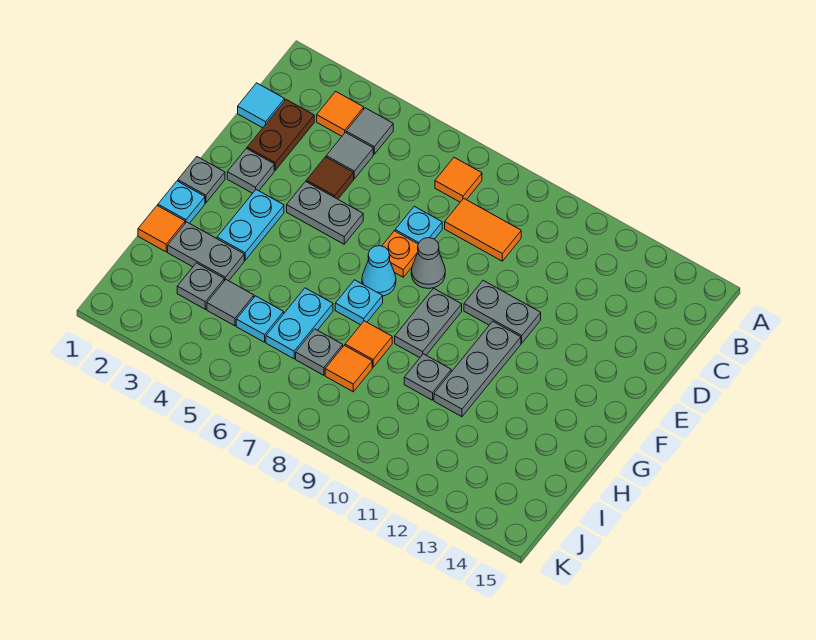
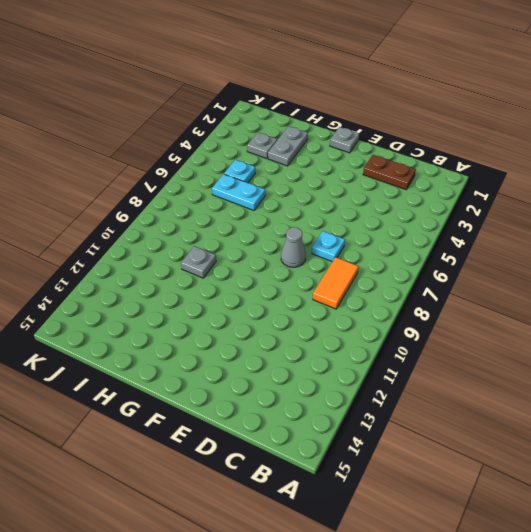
none -> orange 1x1 tile [317,91,364,136]
none -> grey 1x1 tile [346,108,393,154]
none -> orange 1x1 tile [435,158,482,202]
none -> cyan 1x1 tile [238,83,285,128]

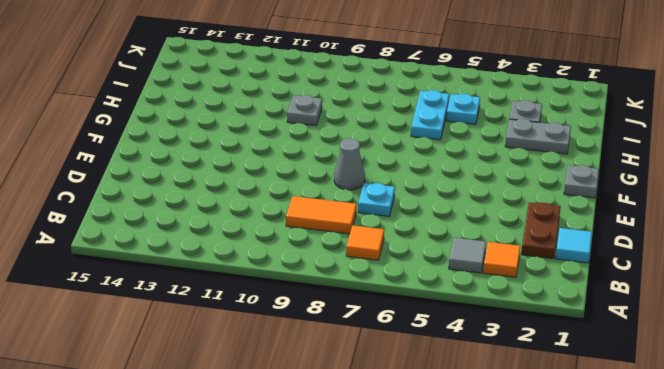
none -> grey 1x1 tile [326,132,373,179]
none -> brown 1x1 tile [306,157,354,199]
none -> grey 1x1 plate [227,148,274,193]
none -> grey 1x2 plate [287,181,363,244]

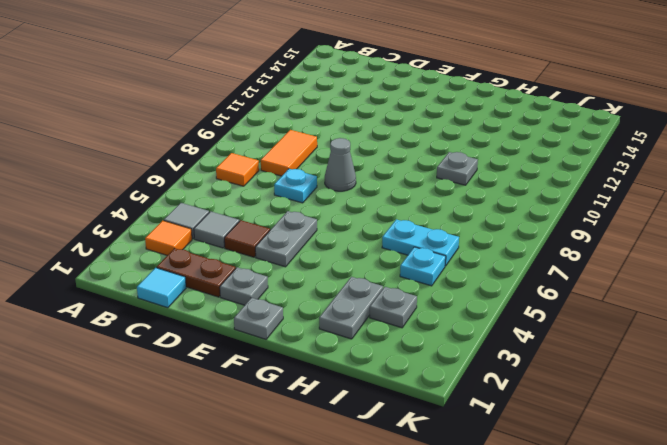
none -> orange 1x1 plate [382,231,418,277]
none -> grey 1x2 plate [464,280,541,343]
none -> cyan 1x2 plate [217,190,284,260]
none -> cyan 1x1 cone [362,246,396,296]

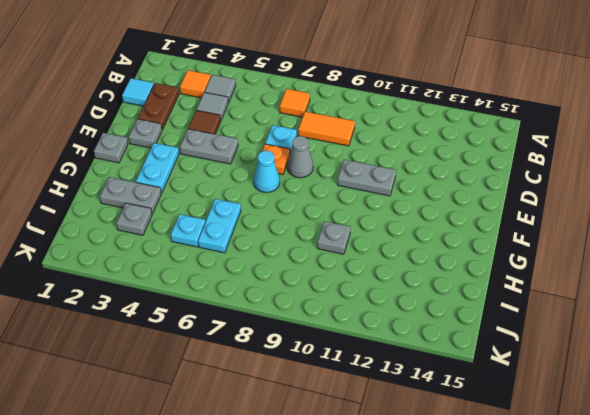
none -> grey 1x2 plate [395,288,462,358]
none -> grey 1x3 plate [434,321,521,417]
none -> cyan 1x1 plate [158,181,205,223]
none -> cyan 1x1 plate [335,280,383,325]

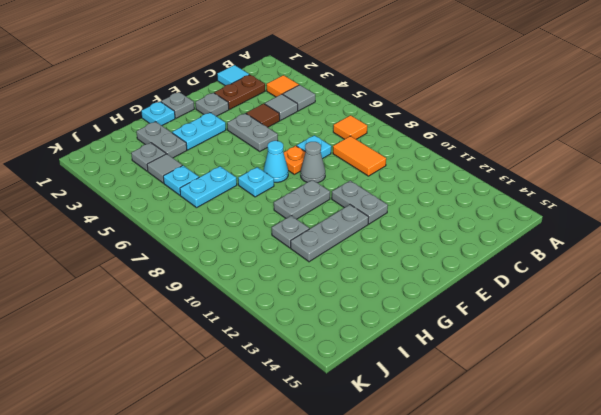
none -> orange 1x1 tile [138,206,185,252]
none -> orange 1x1 tile [345,321,392,367]
none -> grey 1x1 plate [296,329,343,375]
none -> orange 1x1 tile [325,345,372,392]

